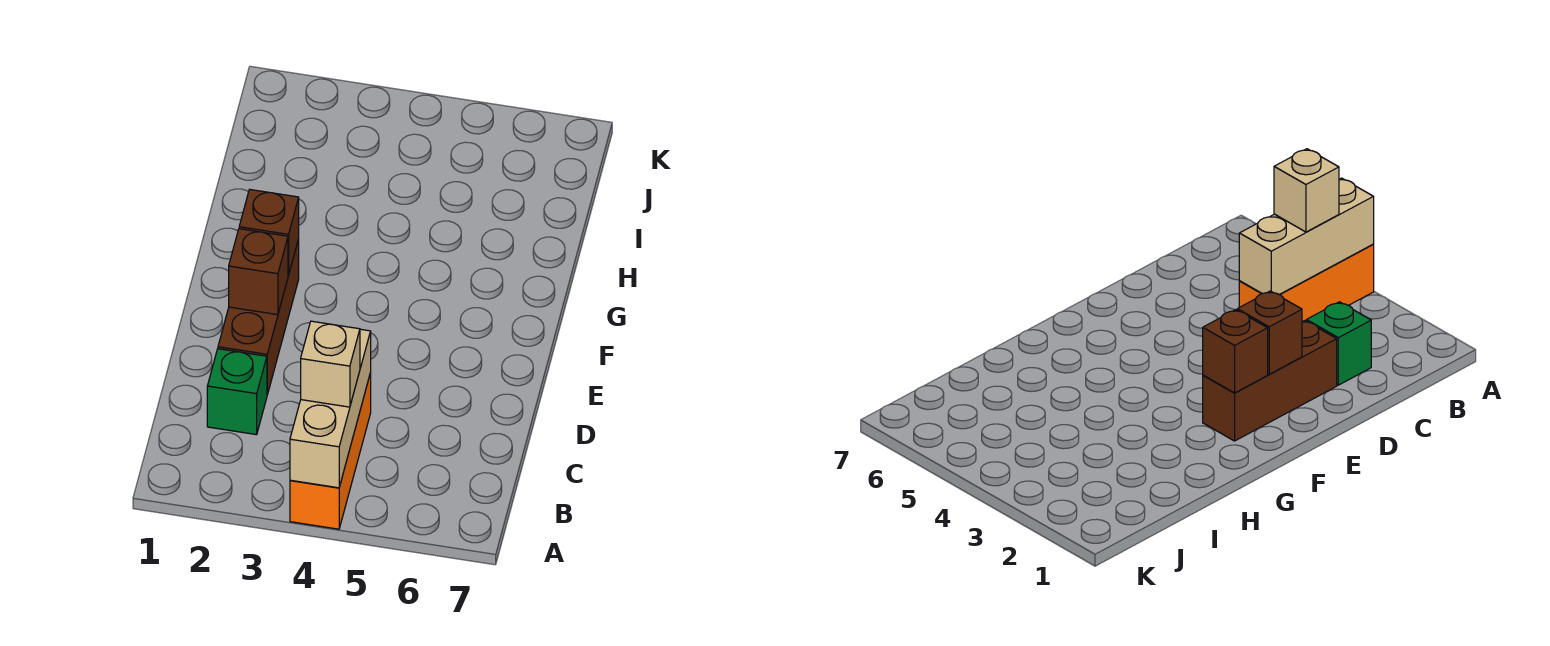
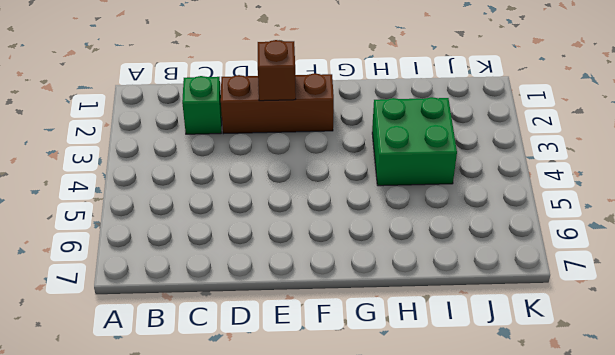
green 2x2 brick [372,97,457,186] -> none
none -> orange 1x3 brick [290,373,371,529]
none -> tan 1x3 brick [290,329,371,488]

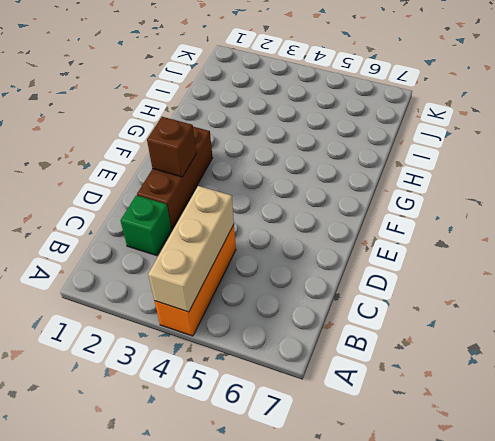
none -> brown 1x1 brick [239,190,299,275]
none -> tan 1x1 brick [301,321,360,407]

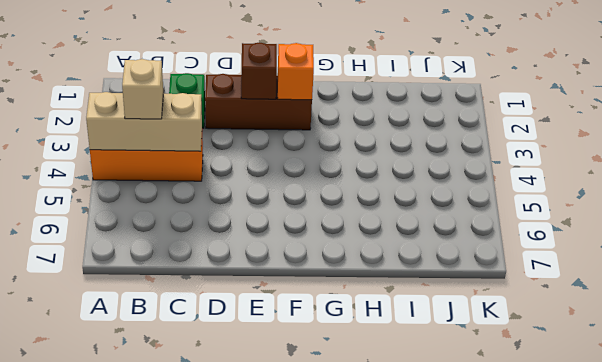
orange 1x1 brick [278,43,314,100] -> brown 1x1 brick [239,190,299,275]

